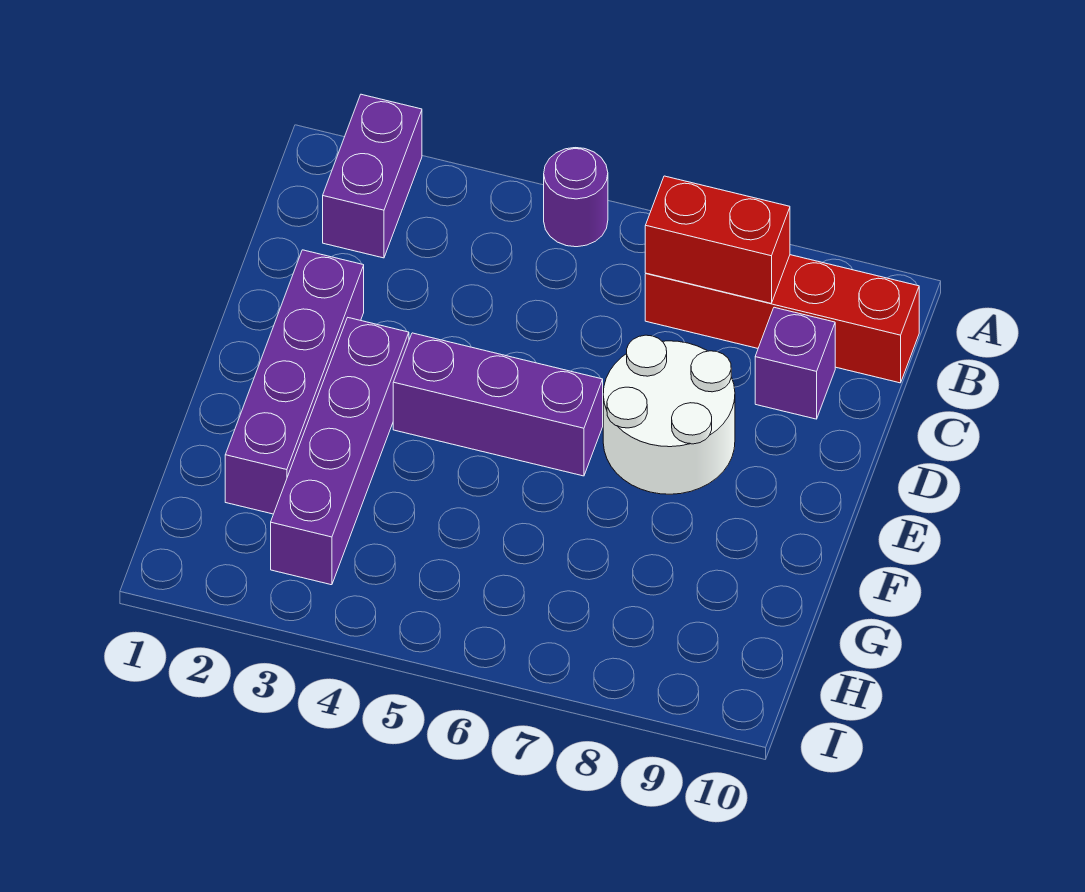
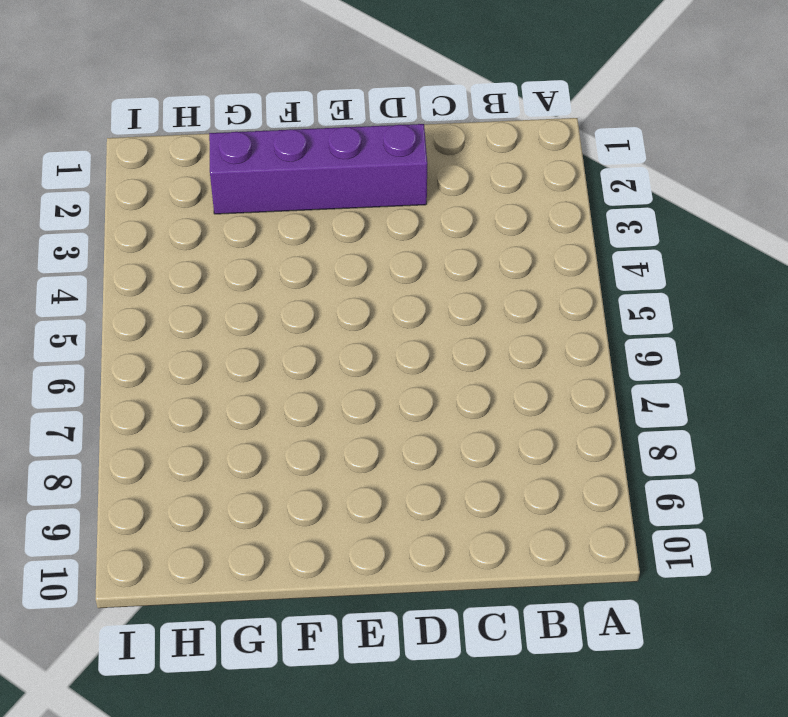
none -> purple 1x2 brick [323,94,422,258]
none -> purple 1x1 round brick [544,148,608,247]

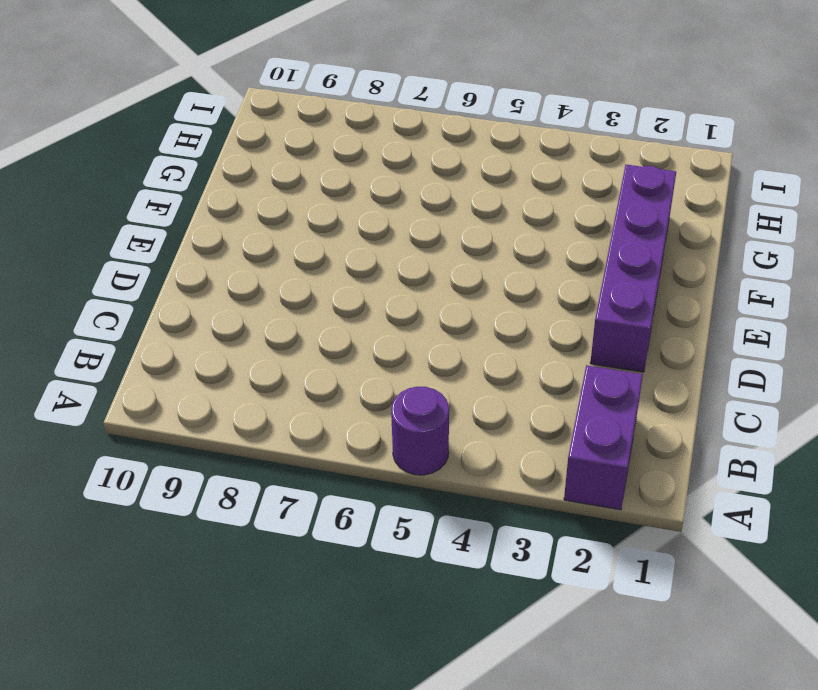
none -> red 1x4 brick [645,255,919,383]
none -> purple 1x1 brick [755,307,835,419]

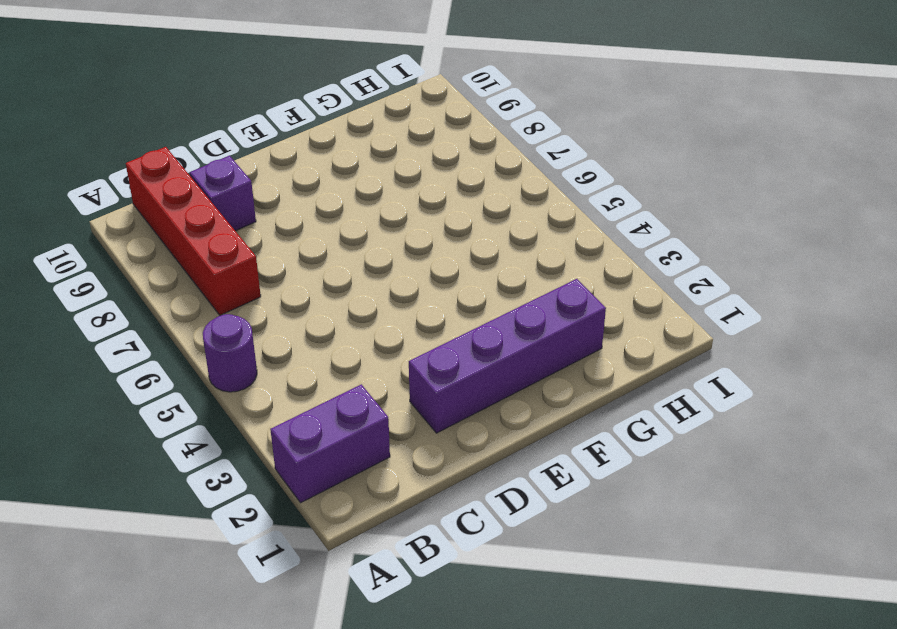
none -> white 2x2 round brick [603,335,735,494]
none -> purple 1x4 brick [271,318,409,585]

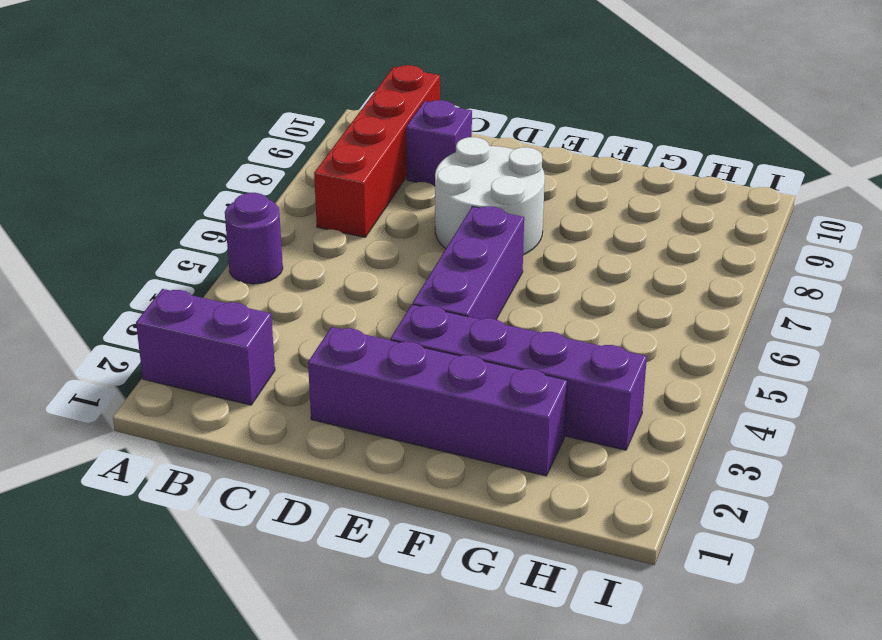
none -> red 1x2 brick [645,176,790,303]

